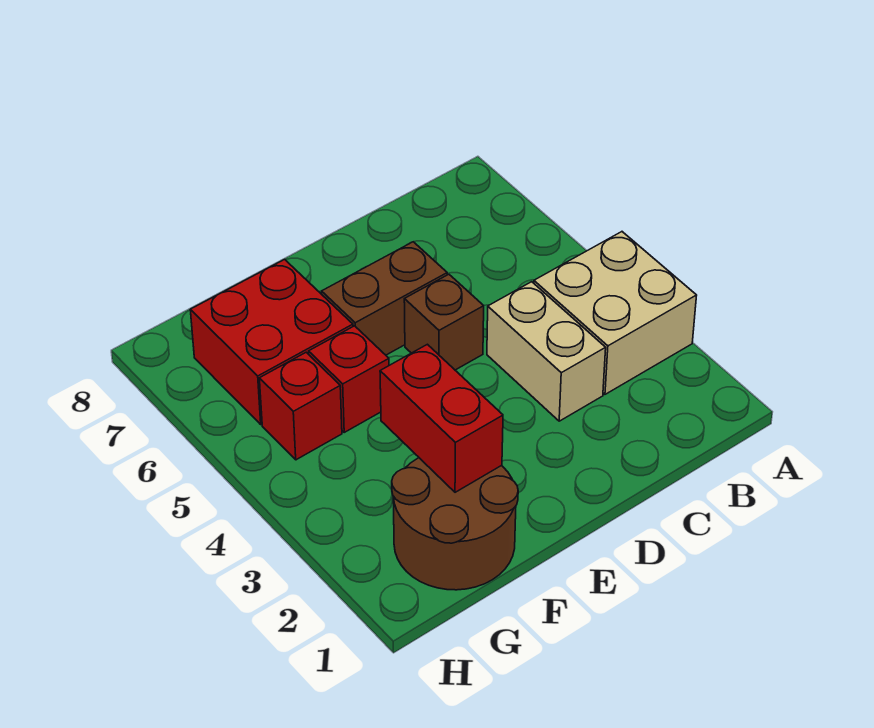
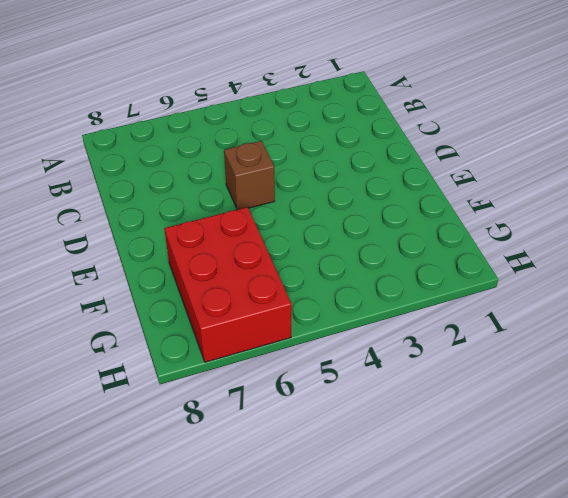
red 2x3 brick [164,207,292,362] -> red 2x2 brick [190,260,353,424]
none -> tan 2x2 brick [534,232,697,394]
none -> tan 1x2 brick [487,282,606,421]

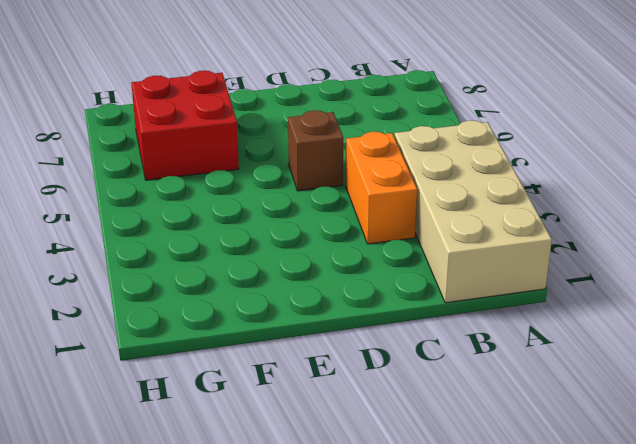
tan 2x4 brick [395,120,552,303] -> tan 2x2 brick [534,232,697,394]
orange 1x2 brick [346,132,417,244] -> tan 1x2 brick [487,282,606,421]
none -> brown 1x2 brick [322,242,447,355]
none -> brown 2x2 round brick [392,458,518,590]

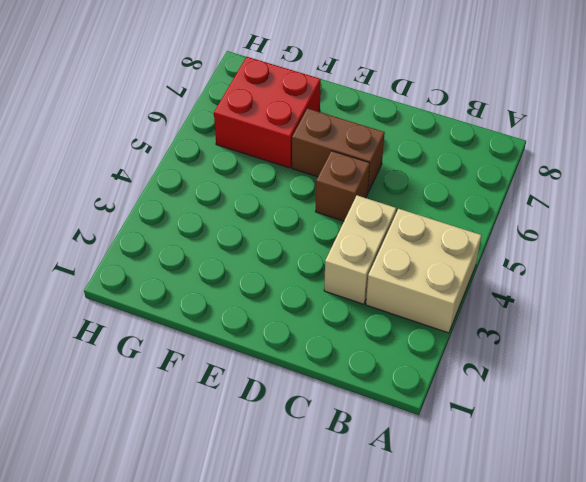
none -> brown 2x2 round brick [392,458,518,590]
none -> red 1x1 brick [309,326,389,432]

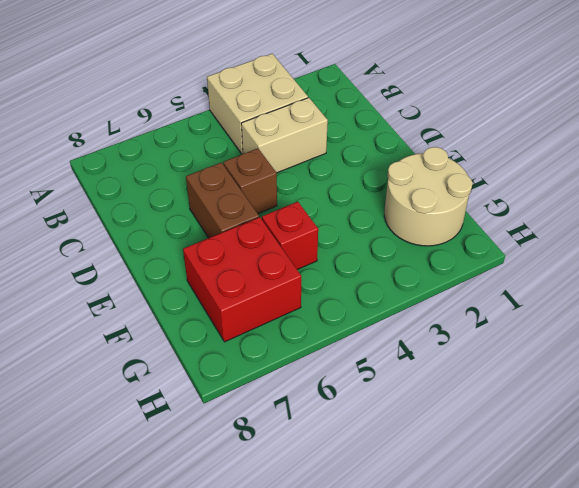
tan 2x2 round brick [384,147,473,246] -> brown 2x2 round brick [392,458,518,590]
none -> red 1x1 brick [259,352,342,460]
none -> red 1x2 brick [380,344,503,492]

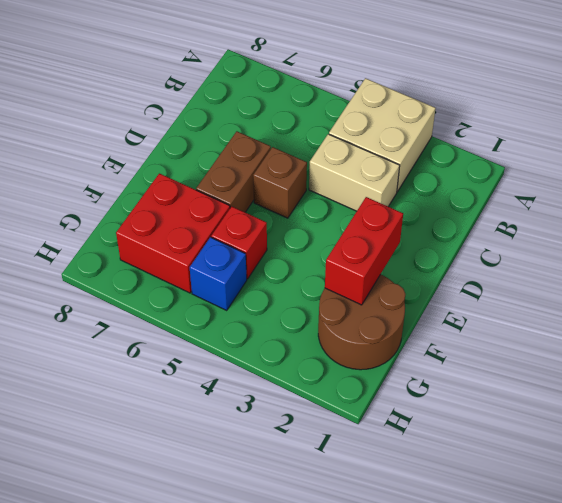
red 1x2 brick [325,197,403,305] -> red 1x2 brick turned to [380,344,503,492]
blue 1x1 brick [190,237,247,310] -> red 1x1 brick [259,352,342,460]

